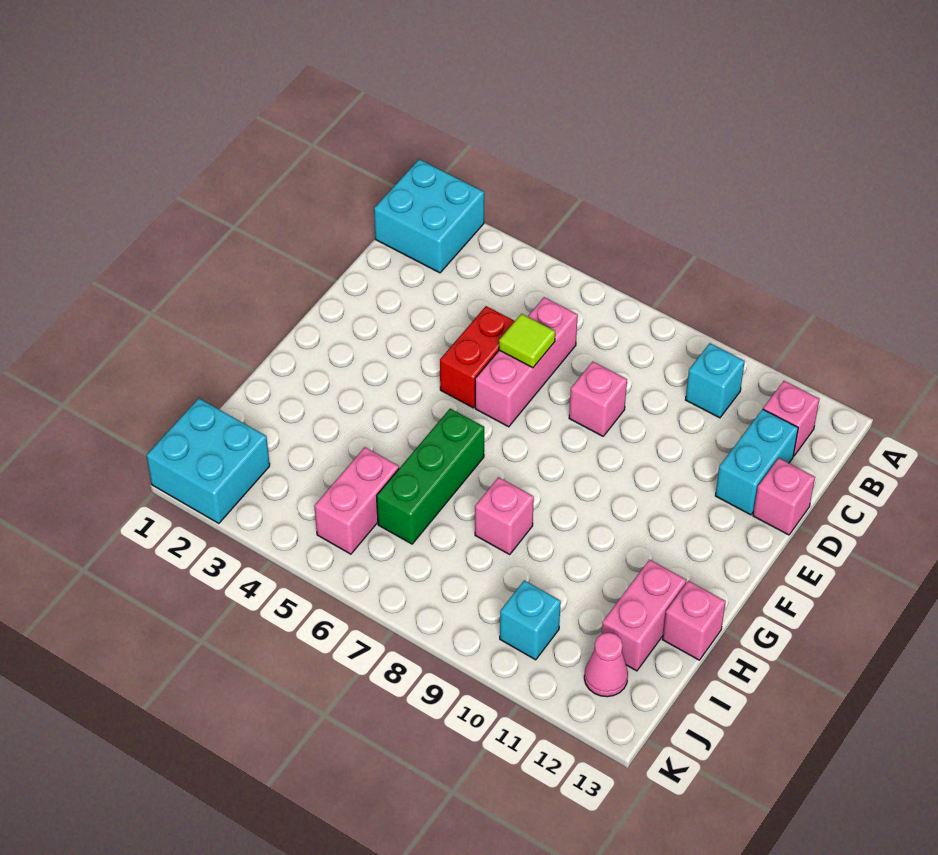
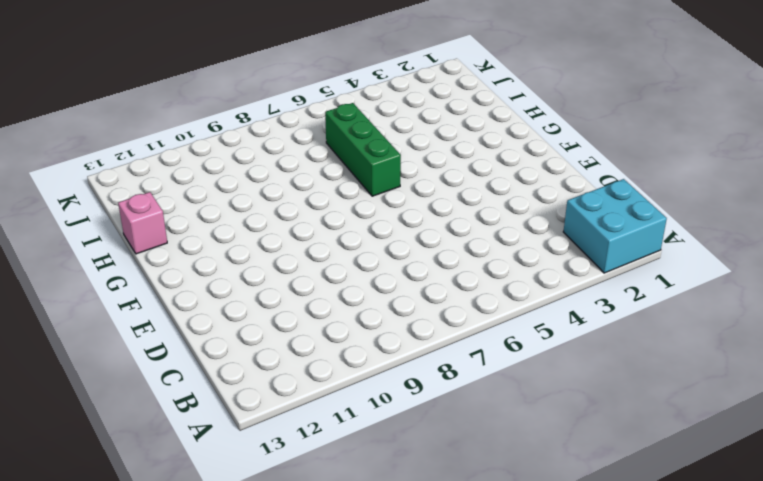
none -> cyan 1x1 brick [685,343,745,418]
none -> pink 1x1 brick [763,381,819,456]
none -> pink 1x3 brick [475,297,578,427]

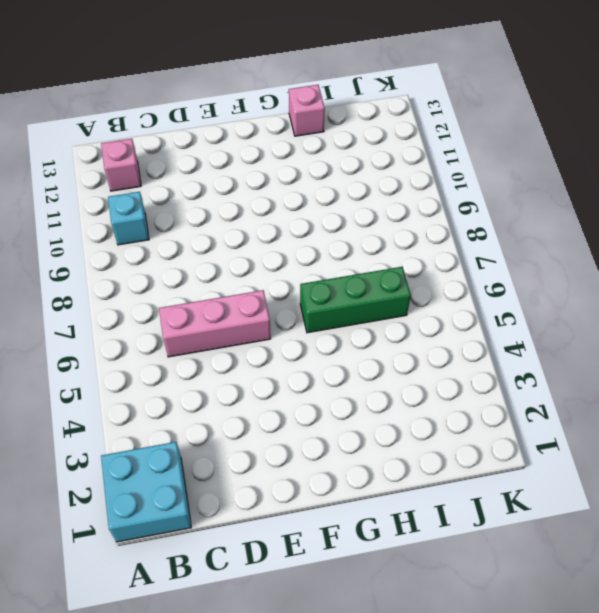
none -> cyan 1x2 brick [715,409,798,515]
none -> red 1x2 brick [440,306,515,408]
none -> pink 1x1 brick [569,361,627,436]

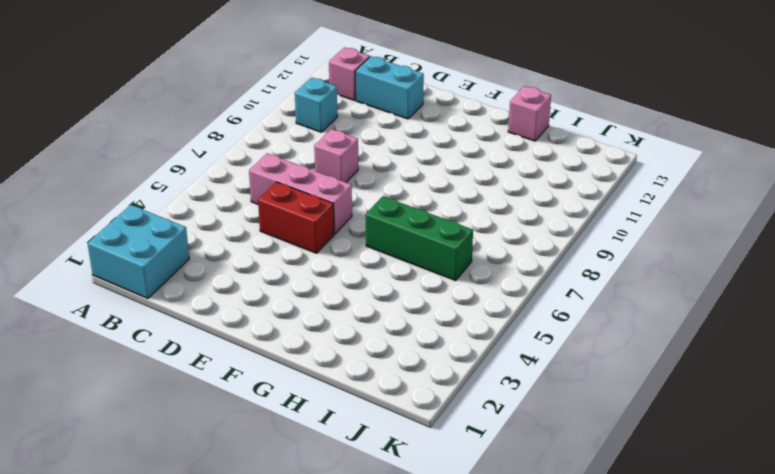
none -> pink 1x1 brick [753,458,815,535]
none -> pink 1x1 brick [475,477,534,554]
none -> pink 1x2 brick [602,560,686,671]

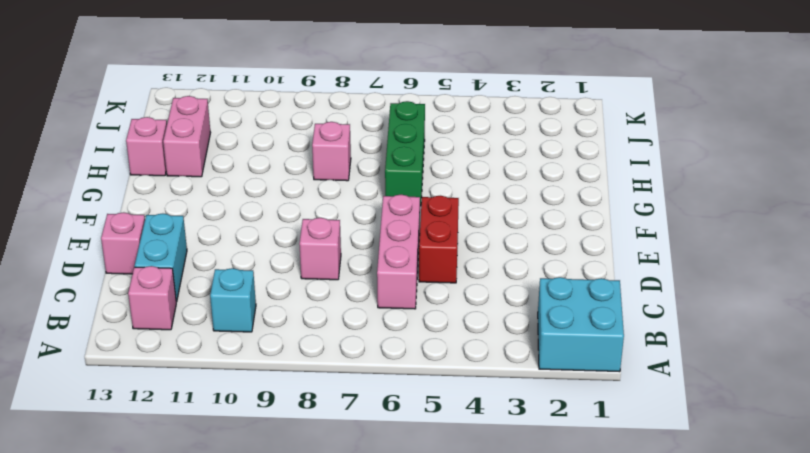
none -> pink 1x2 brick [314,447,399,554]
none -> cyan 2x2 brick [147,398,270,523]
none -> cyan 1x1 brick [500,580,561,660]

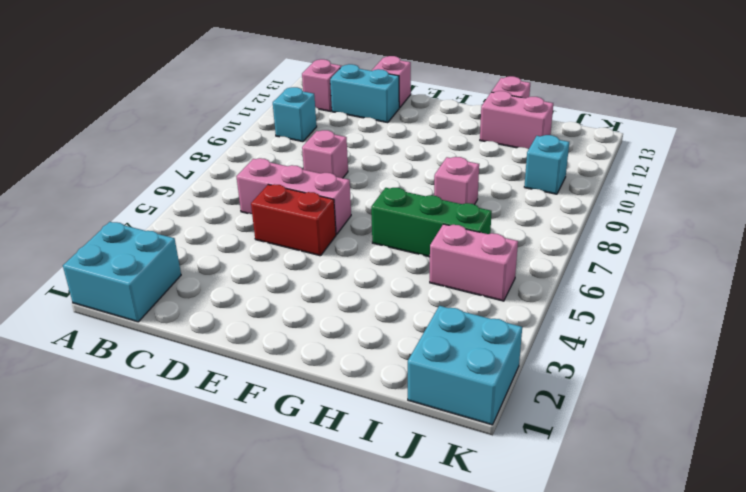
none -> pink 1x1 cone [584,633,628,697]
none -> lime 1x1 tile [499,314,555,368]

